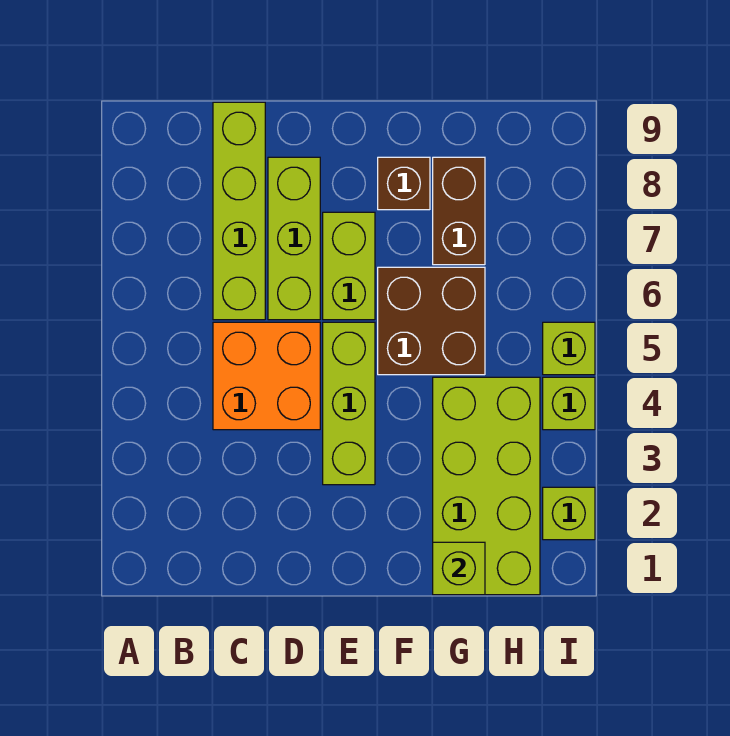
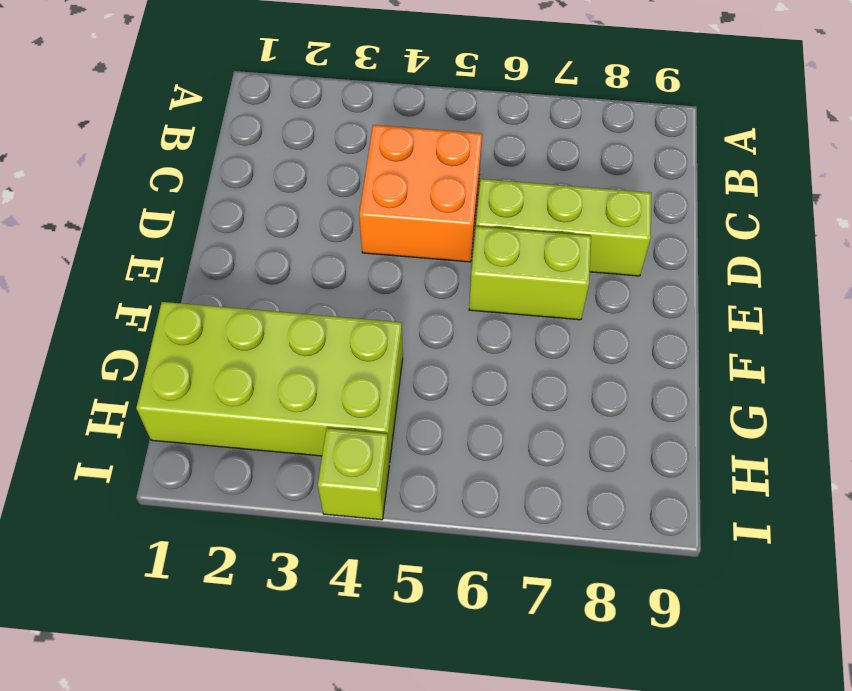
none -> lime 1x4 brick [213,102,265,320]
none -> lime 1x3 brick [323,322,375,485]
none -> brown 2x2 brick [378,267,485,375]

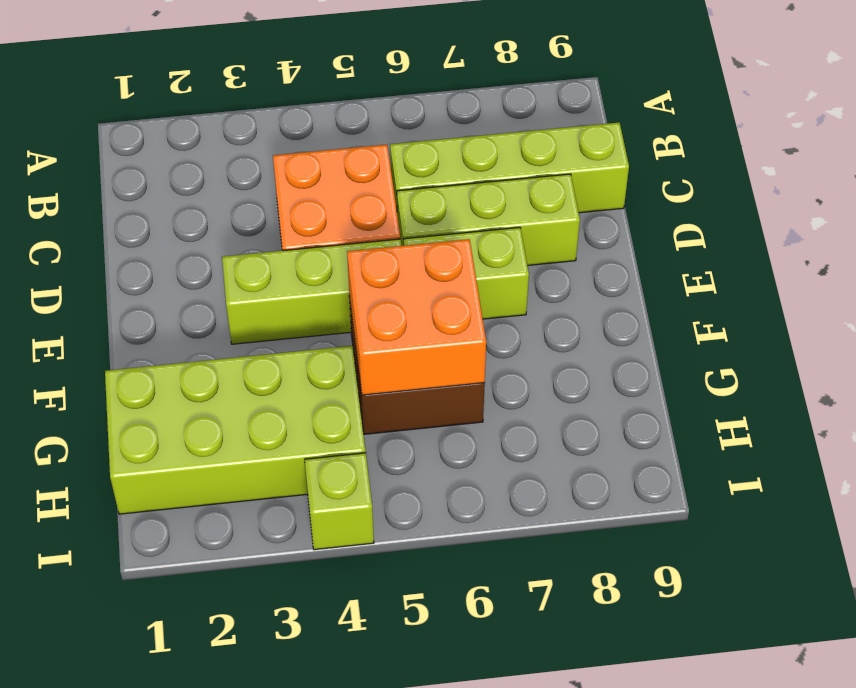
orange 2x2 brick [347,239,486,395] -> none
none -> brown 1x1 brick [378,157,430,210]
none -> brown 1x2 brick [433,157,485,265]
none -> lime 1x1 brick [543,487,595,540]

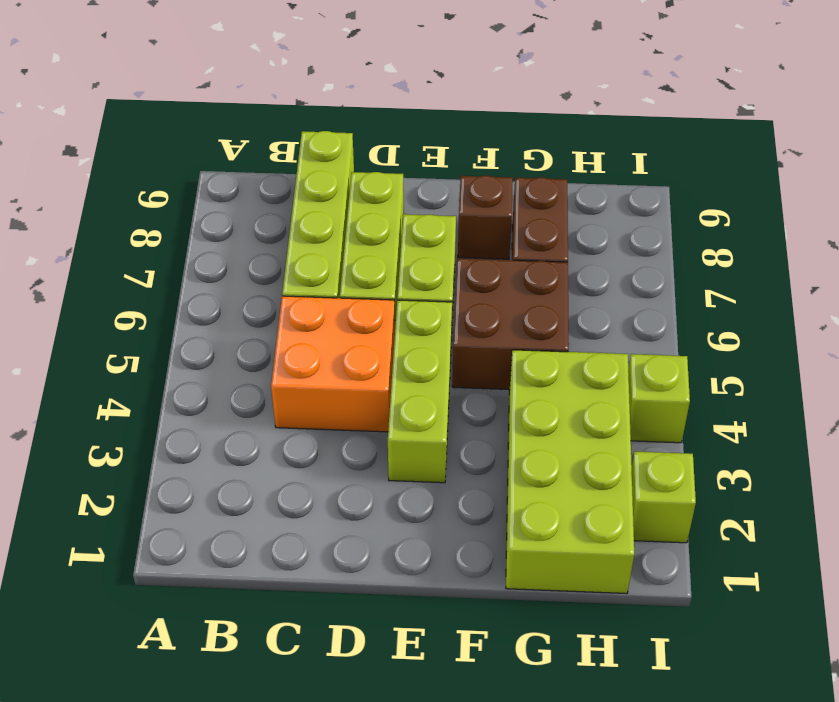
none -> lime 1x1 brick [543,322,595,375]
none -> lime 1x1 brick [433,542,485,595]

